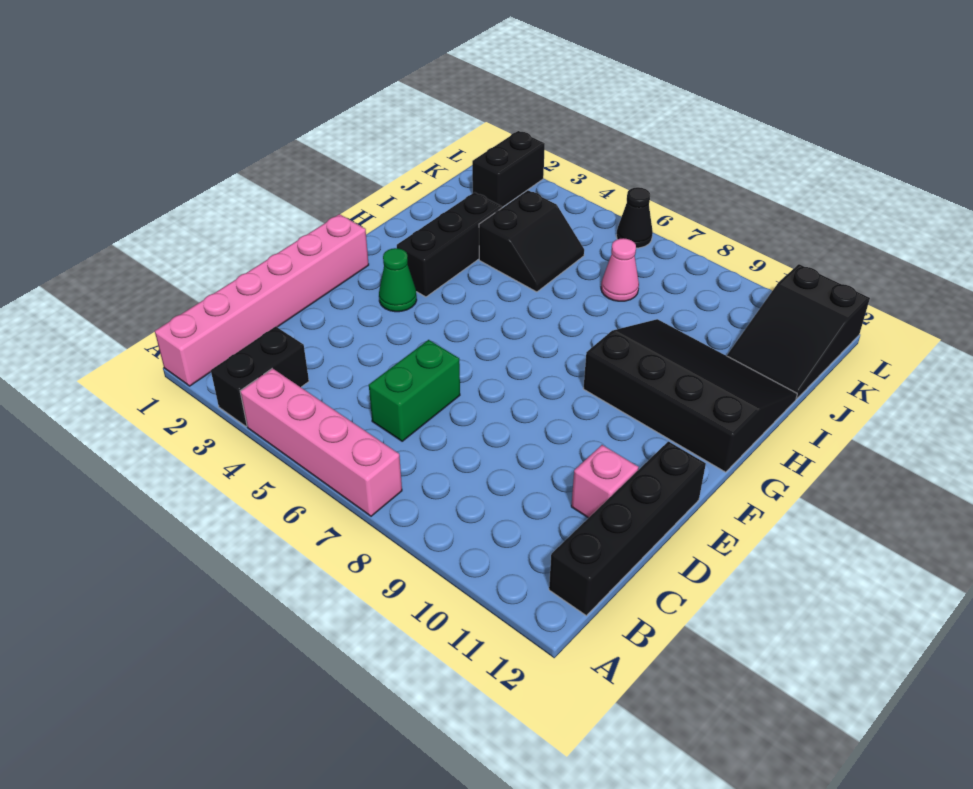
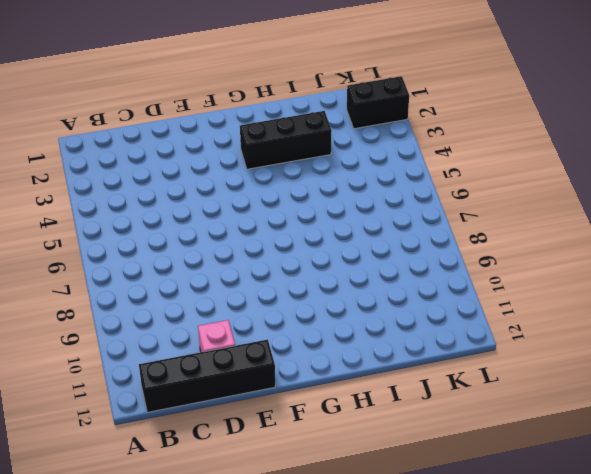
none -> pink 1x6 brick [155,214,369,386]
none -> black 1x2 brick [211,326,309,427]
none -> pink 1x4 brick [240,368,402,516]

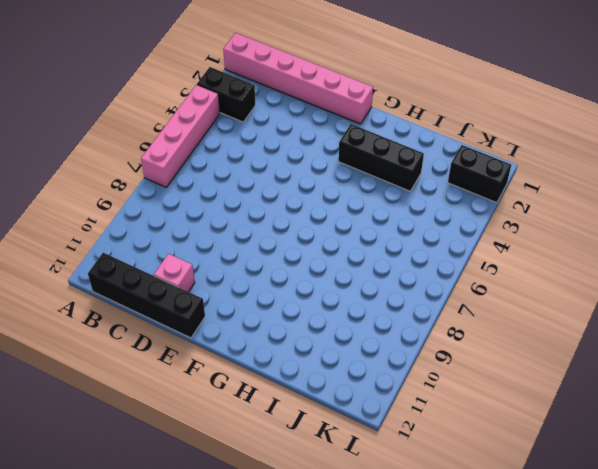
none -> green 1x2 brick [369,340,460,441]
none -> green 1x1 cone [379,248,417,312]
none -> black 3x4 slope [583,319,797,472]

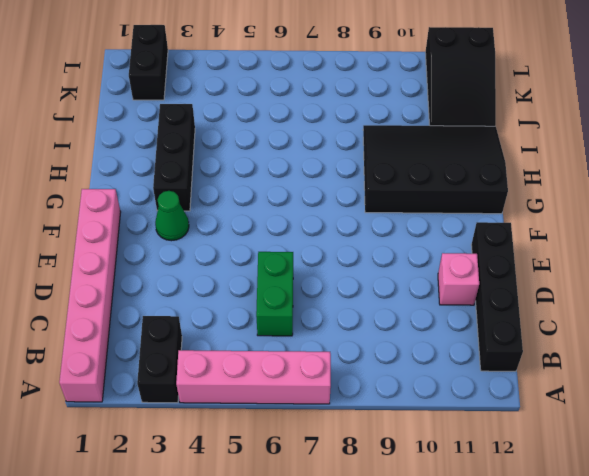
none -> black 2x2 slope [479,190,584,292]
none -> pink 1x1 cone [601,238,639,301]
none -> black 1x1 cone [616,187,653,248]

